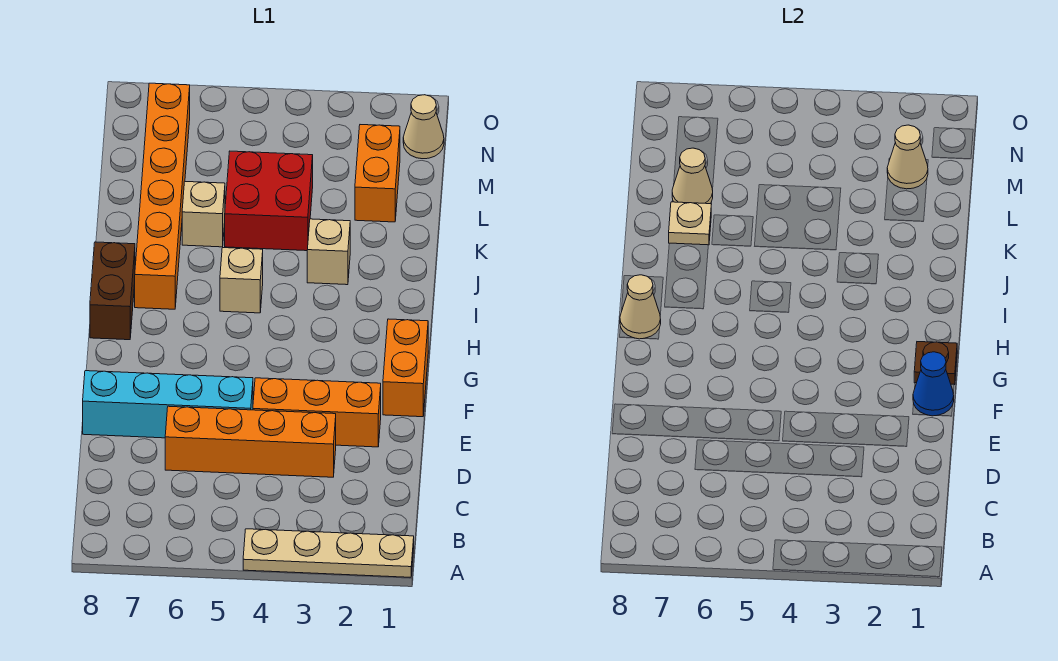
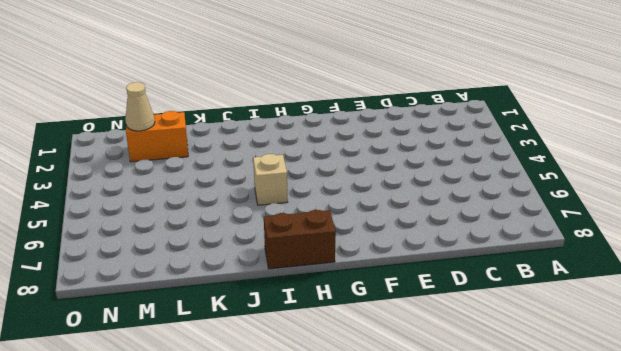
none -> tan 1x4 plate [243,529,414,577]
none -> orange 1x4 brick [165,406,336,477]
none -> orange 1x3 brick [253,378,381,447]

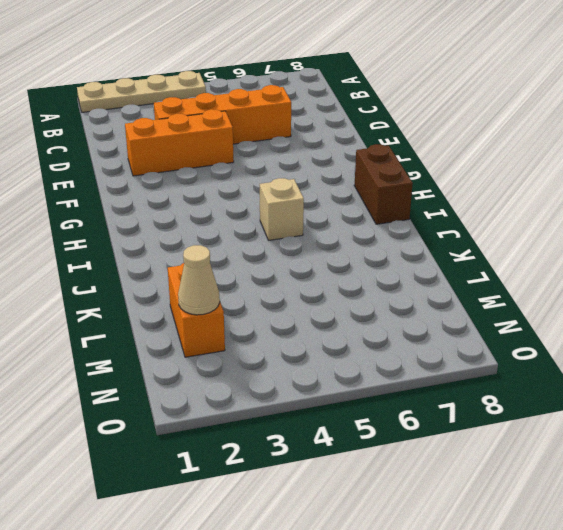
none -> cyan 1x4 brick [83,371,253,438]
none -> orange 1x2 brick [383,319,428,417]
none -> orange 1x6 brick [135,83,190,309]

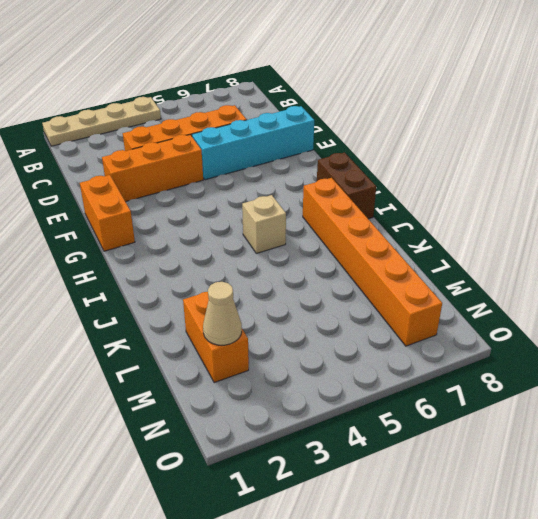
none -> tan 1x1 brick [307,219,350,285]
none -> red 2x2 brick [225,151,313,251]
none -> tan 1x1 brick [182,182,225,247]

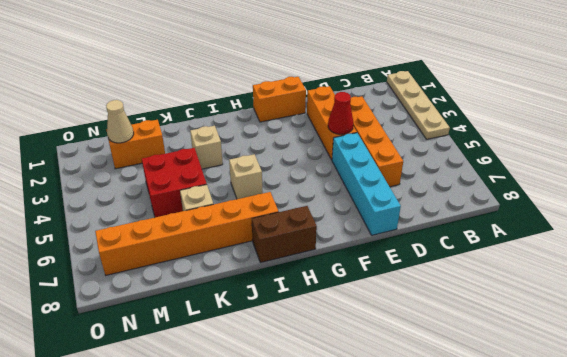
red 1x1 cone [328,92,353,134] -> none
none -> tan 1x1 cone [403,95,444,159]
none -> blue 1x1 cone [913,352,954,416]
none -> brown 1x1 plate [914,342,957,385]

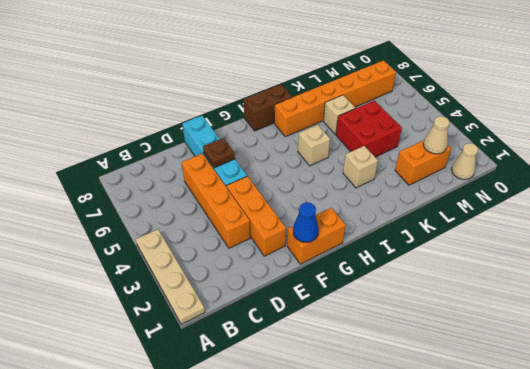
brown 1x1 plate [203,138,235,168] -> brown 1x1 plate moved to [914,342,957,385]
none -> tan 1x1 cone [620,275,661,339]
none -> tan 1x1 plate [669,202,711,245]
none -> tan 1x1 cone [672,148,713,204]

